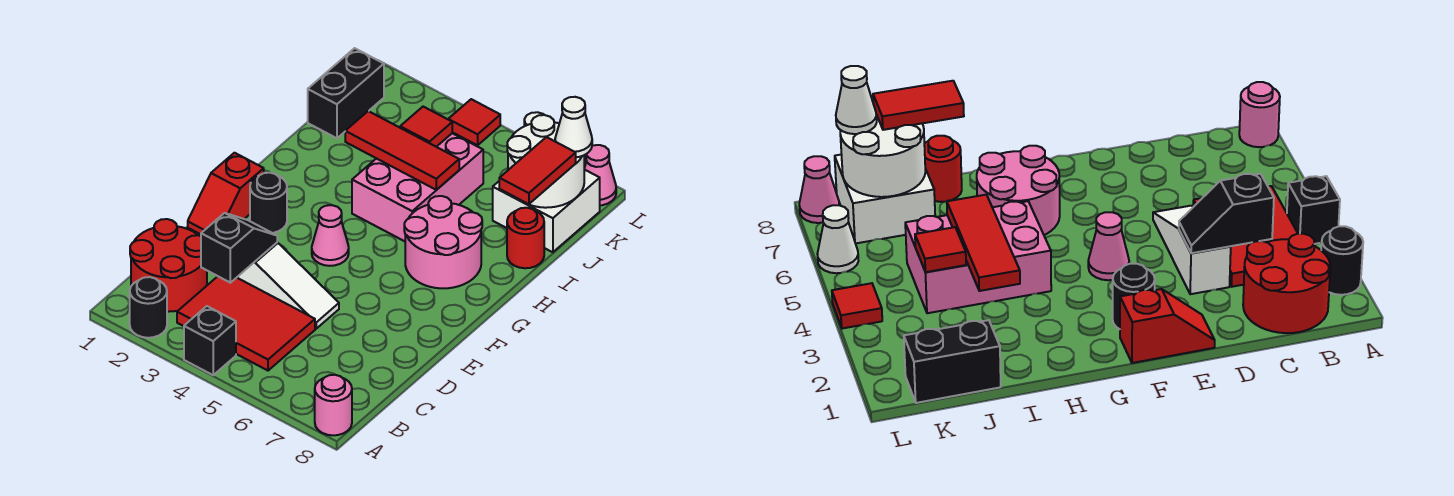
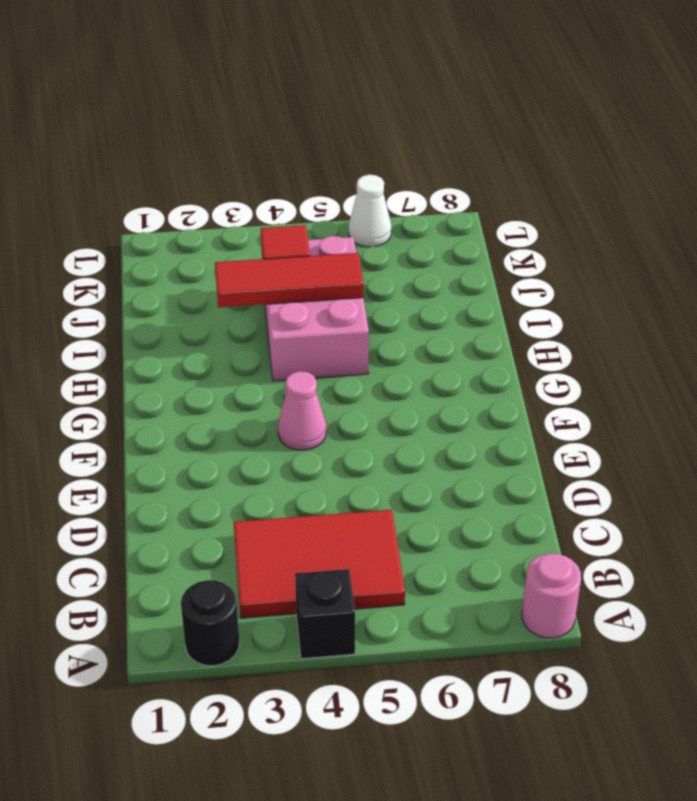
none -> red 2x2 round brick [130,219,207,312]
none -> white 1x3 slope [237,242,339,329]
none -> red 1x2 slope [188,153,264,234]

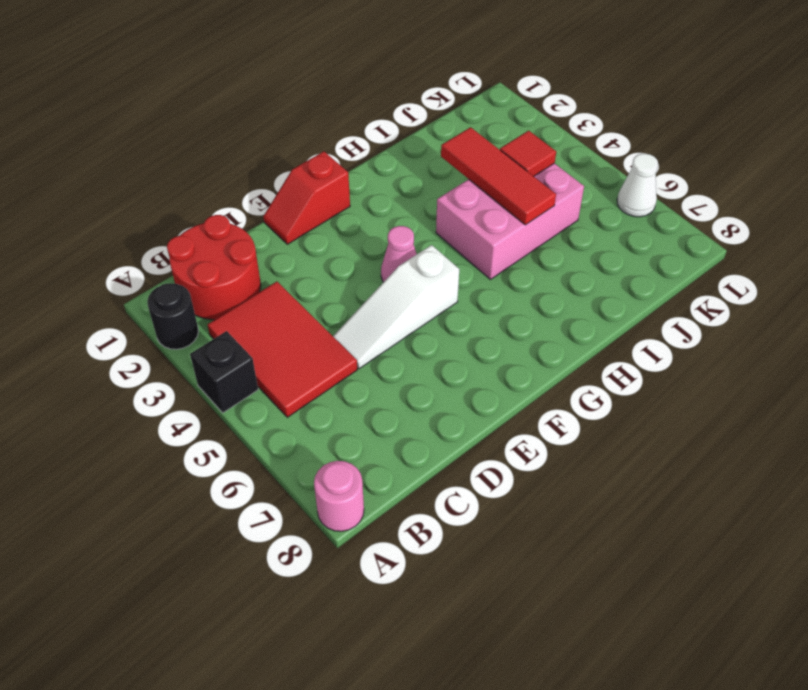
white 1x3 slope [333,245,459,369] -> white 1x3 slope turned to [237,242,339,329]
none -> black 1x1 round brick [250,173,287,233]
none -> pink 2x2 round brick [404,196,482,288]
none -> red 1x1 round brick [507,208,544,268]

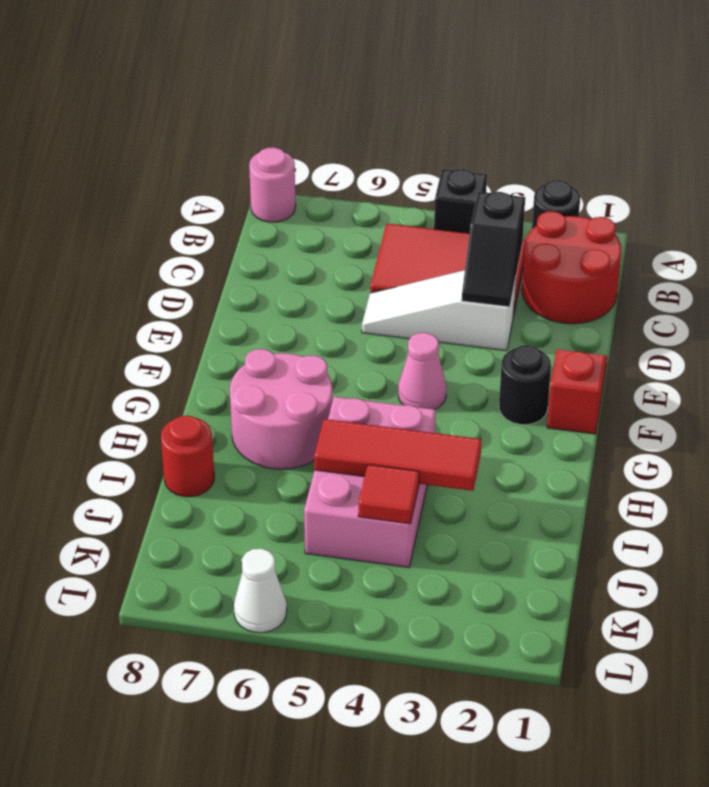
none -> black 1x2 brick [308,48,384,138]
none -> white 2x2 brick [493,169,600,252]
none -> red 1x1 tile [448,99,500,145]

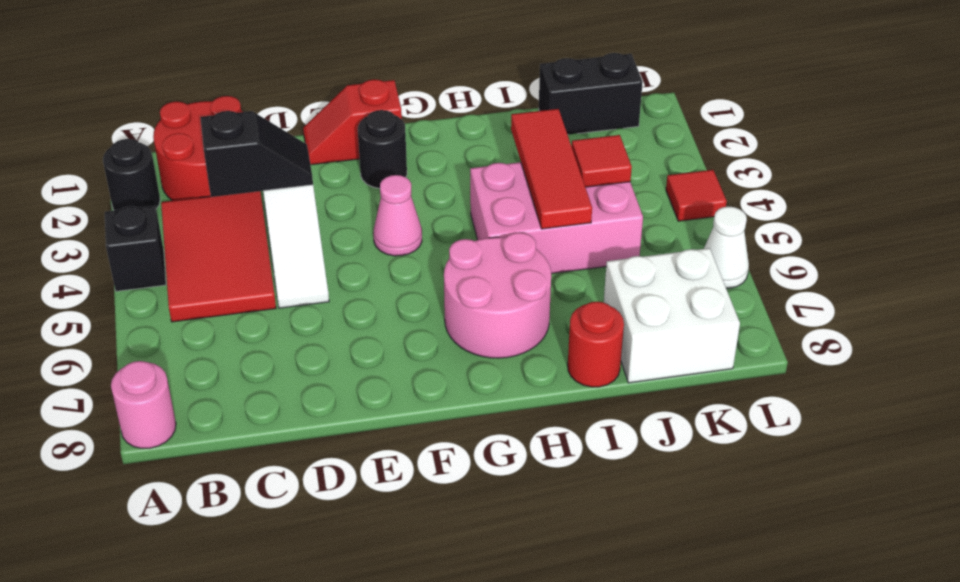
none -> pink 1x1 cone [584,145,616,205]
none -> white 2x2 round brick [507,115,584,208]
none -> red 1x2 tile [499,137,576,204]

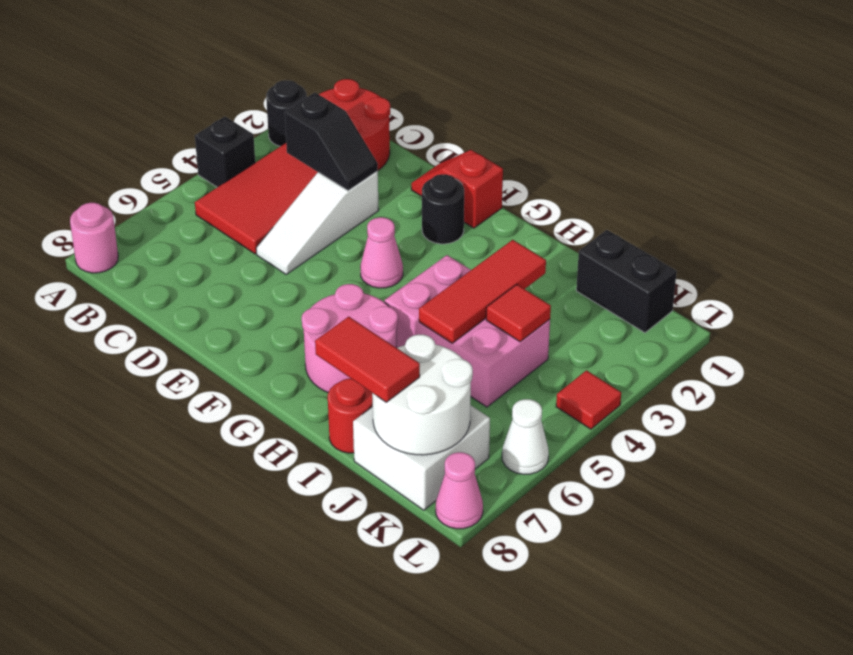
none -> white 1x1 cone [555,97,592,157]

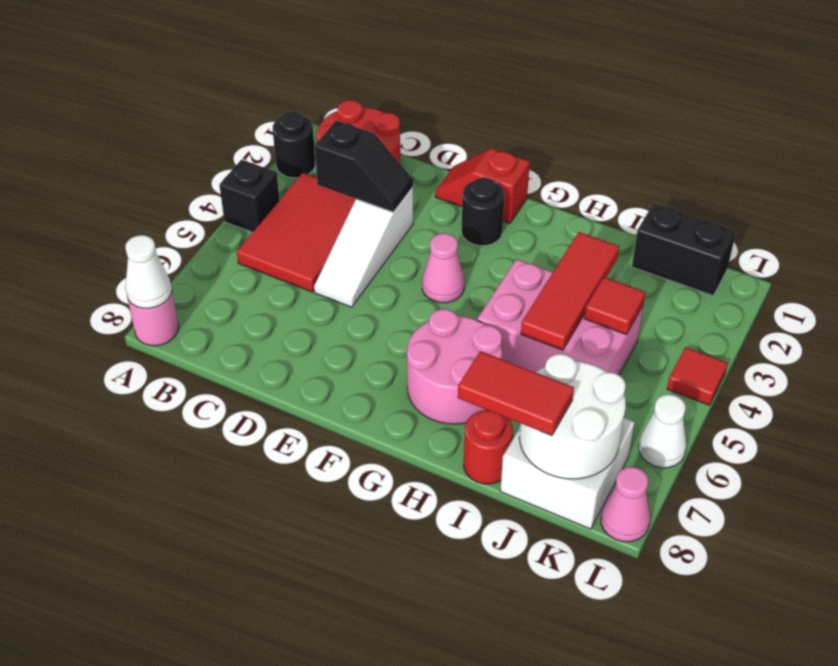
white 1x1 cone [125,235,172,308] -> white 1x1 cone moved to [555,97,592,157]

